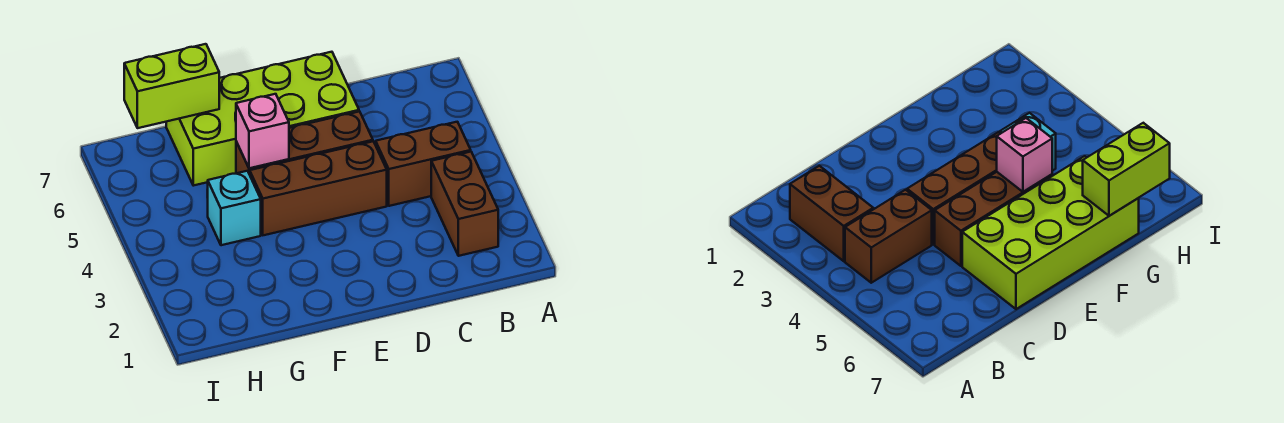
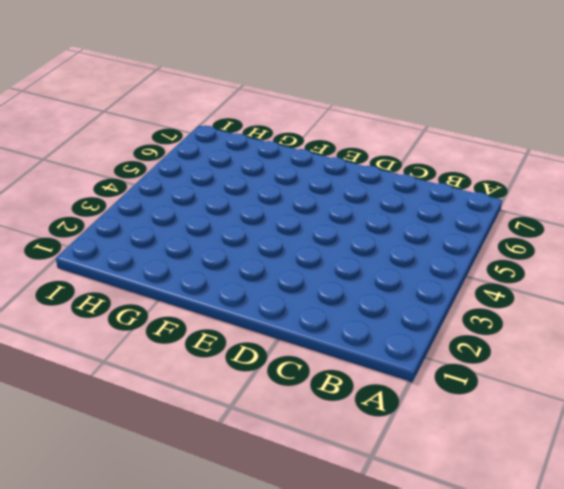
none -> brown 1x2 brick [431,152,498,256]
none -> brown 1x2 brick [376,122,471,206]

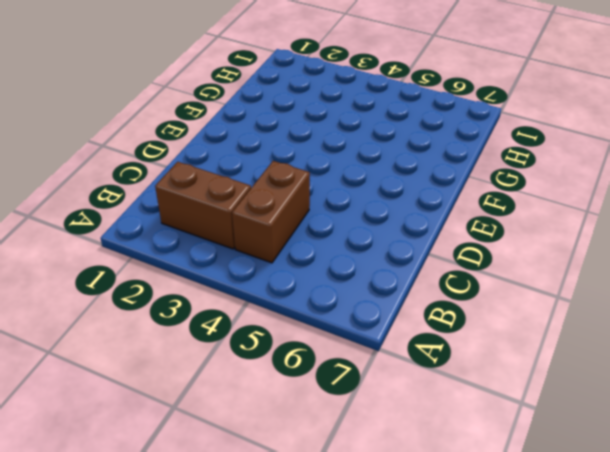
none -> brown 1x3 brick [250,141,387,235]
none -> brown 1x3 brick [236,111,373,174]

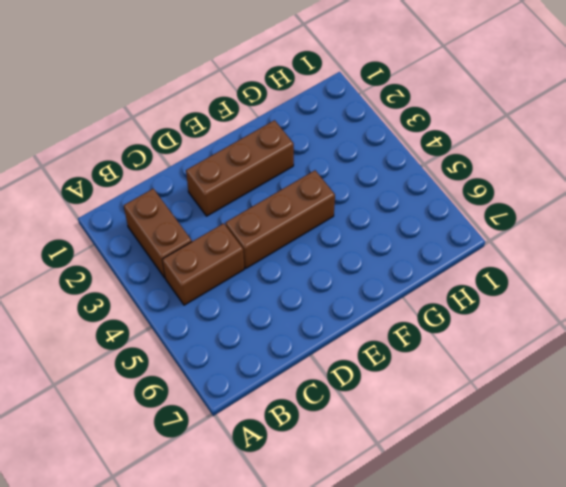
brown 1x3 brick [186,120,294,216] -> brown 1x3 brick moved to [236,111,373,174]
none -> lime 2x4 brick [166,52,359,186]
none -> cyan 1x1 brick [207,171,261,245]

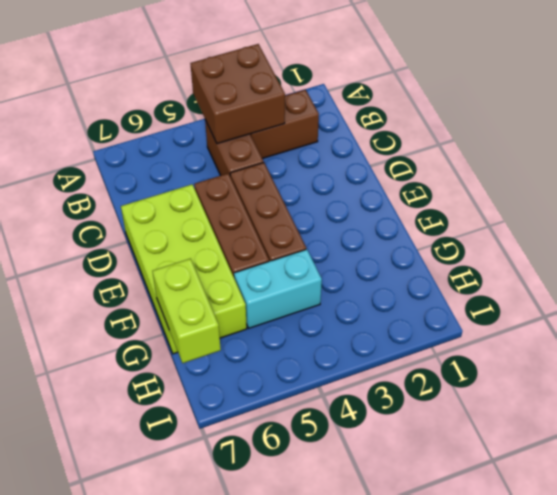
brown 2x2 brick [190,44,285,144] -> none
cyan 1x2 brick [234,249,322,328] -> cyan 1x1 brick [207,171,261,245]
none -> pink 1x1 brick [236,94,289,168]

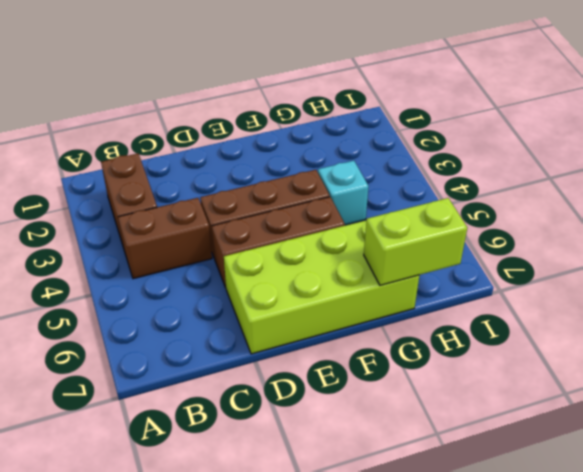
none -> pink 1x1 brick [236,94,289,168]

